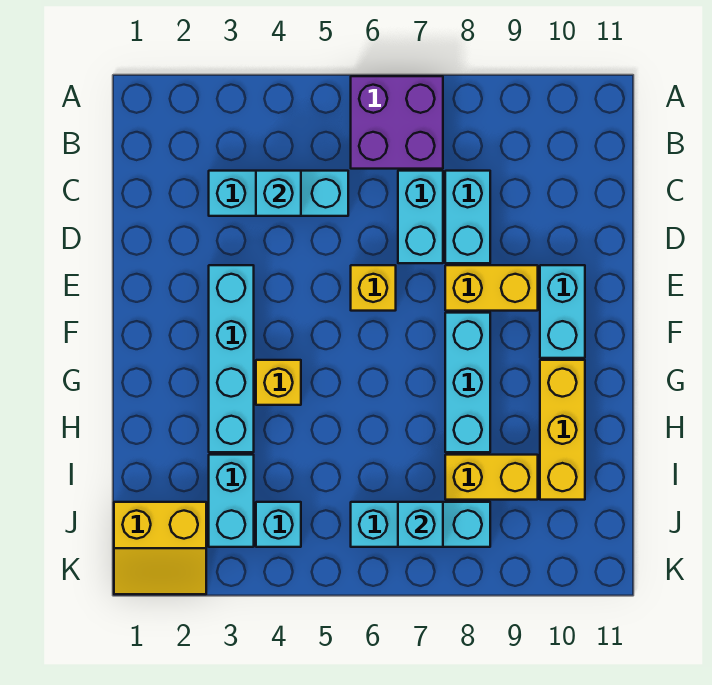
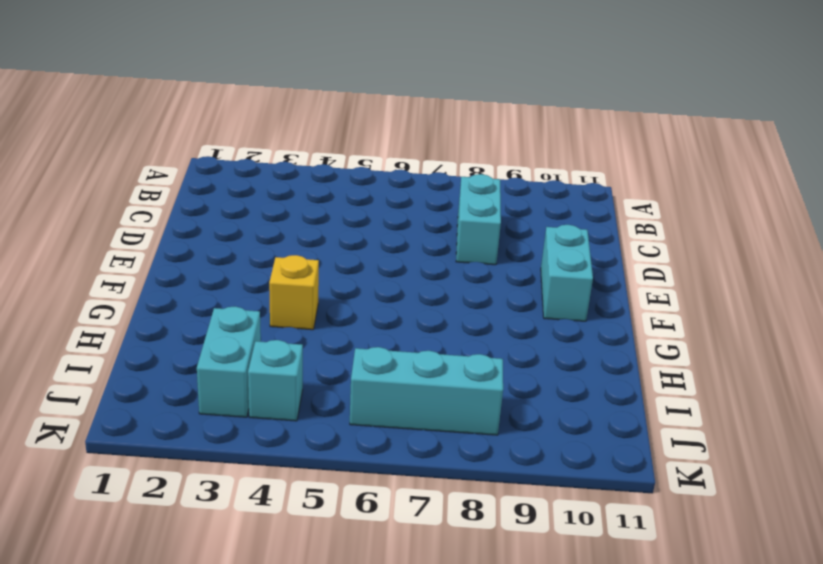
none -> purple 2x2 brick [351,76,443,169]
none -> cyan 1x3 brick [209,171,348,216]
none -> cyan 1x2 brick [398,171,443,263]

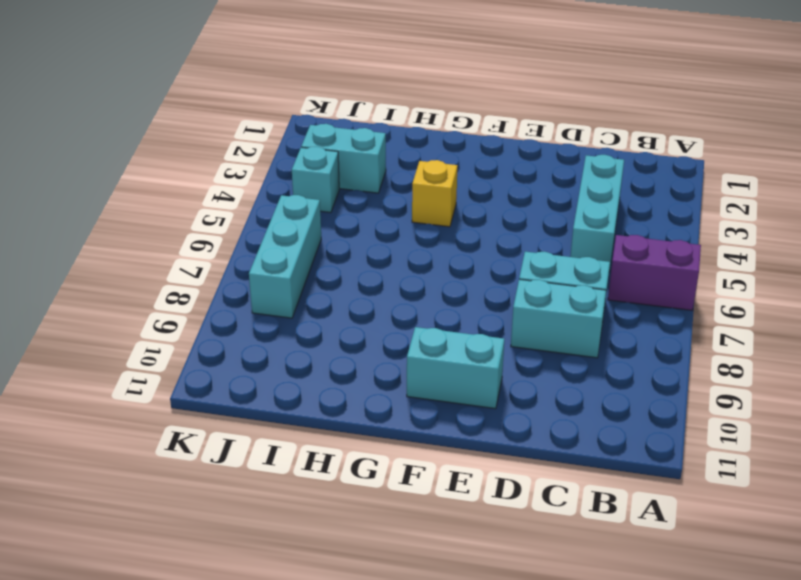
purple 1x2 brick [608,235,701,310] -> purple 2x2 brick [351,76,443,169]
none -> cyan 1x4 brick [209,265,254,452]
none -> yellow 1x1 brick [351,265,396,311]
none -> yellow 1x2 brick [445,265,538,311]

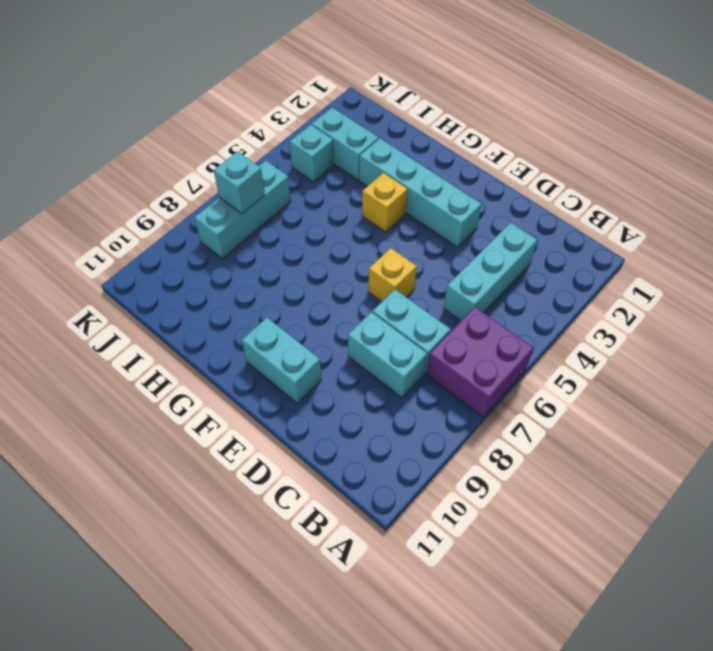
none -> yellow 1x2 brick [445,265,538,311]
none -> cyan 1x3 brick [445,313,490,452]
none -> yellow 1x3 brick [540,360,585,500]

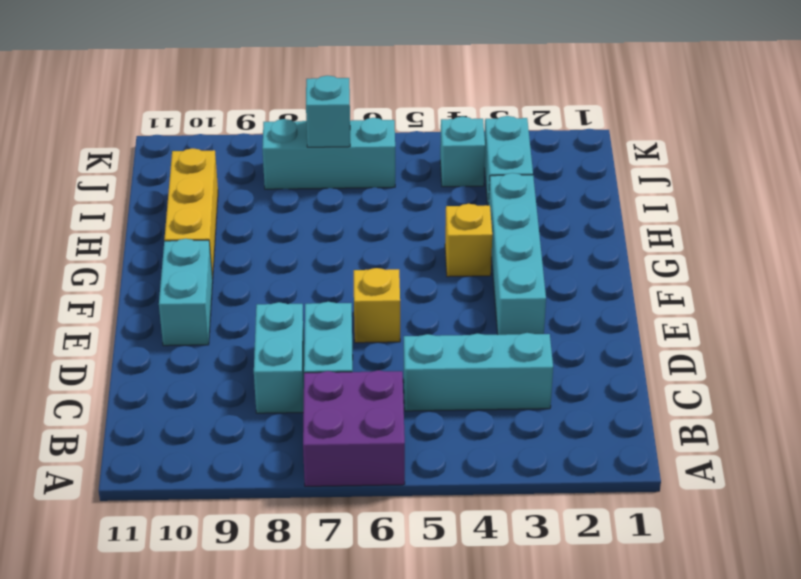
none -> yellow 1x2 brick [445,265,538,311]
none -> cyan 1x3 brick [445,313,490,452]
none -> yellow 1x2 brick [445,455,538,500]

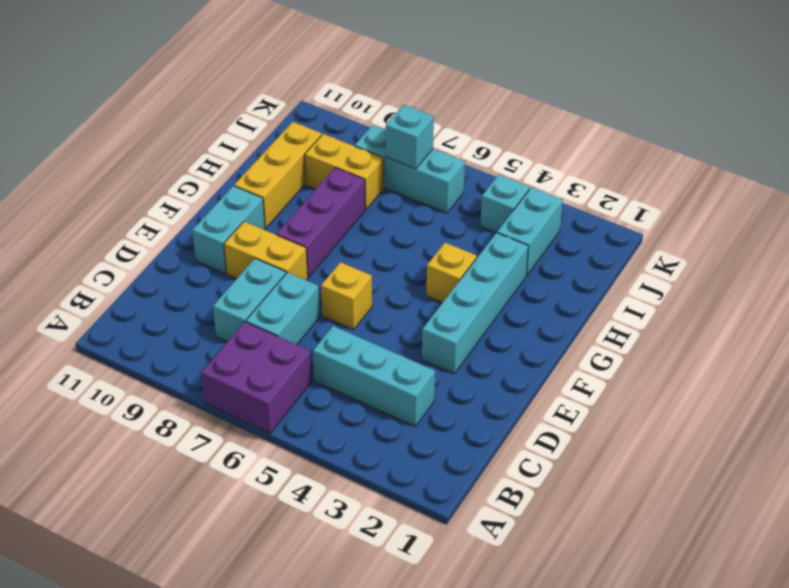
purple 1x3 brick [277,168,365,278] -> cyan 1x3 brick [445,313,490,452]
none -> yellow 2x2 slope [114,502,206,594]
none -> cyan 1x1 brick [256,171,301,216]

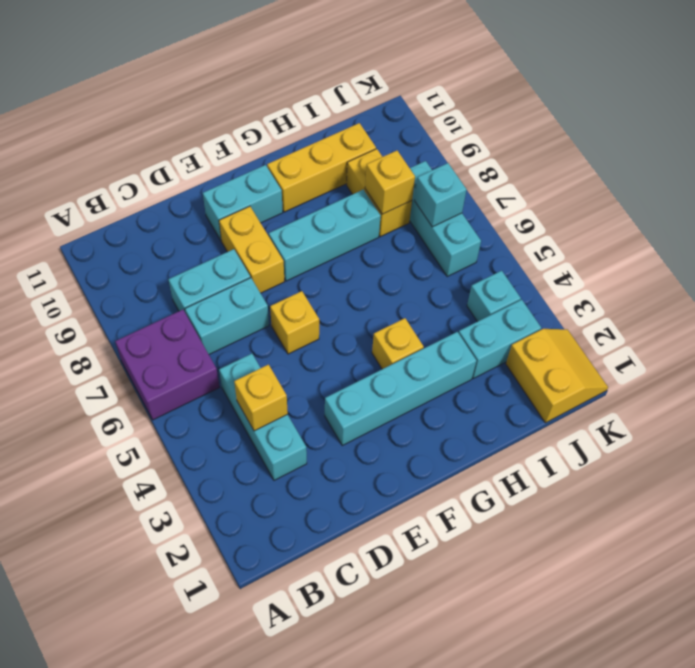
yellow 1x1 brick [234,365,288,431] -> cyan 1x1 brick [256,171,301,216]
yellow 1x1 brick [365,151,415,214] -> none

